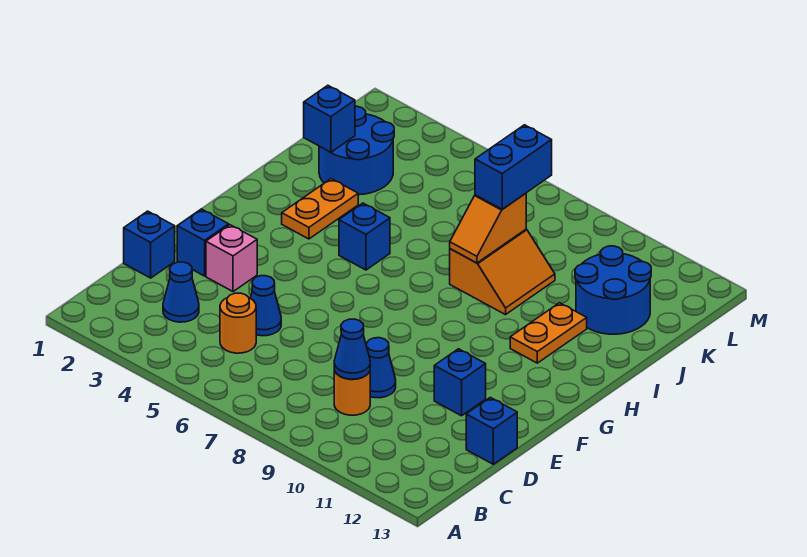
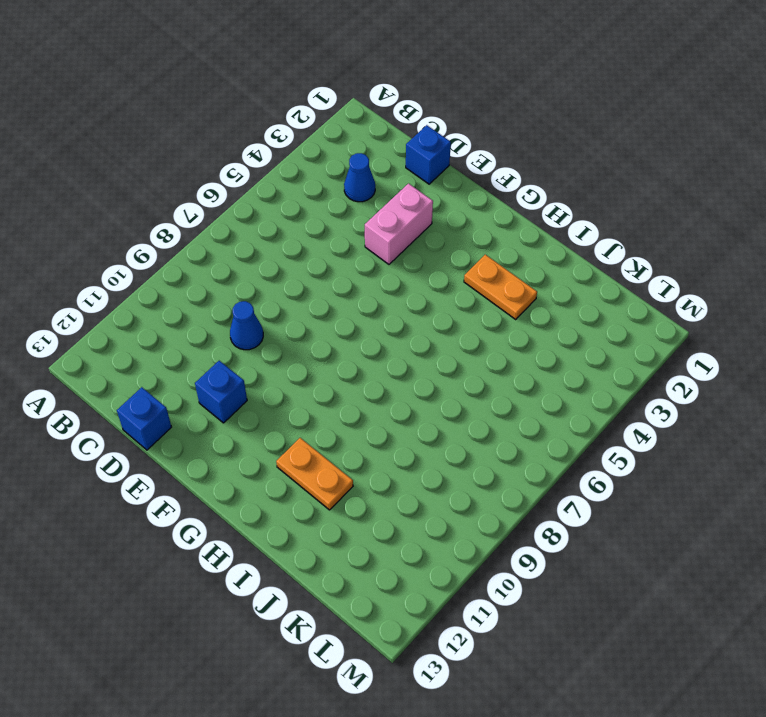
pink 1x2 brick [365,184,433,264] -> pink 1x1 brick [206,225,257,292]
none -> orange 1x1 round brick [220,293,256,353]
none -> orange 1x1 round brick [334,370,370,415]
none -> blue 1x1 cone [251,276,281,336]

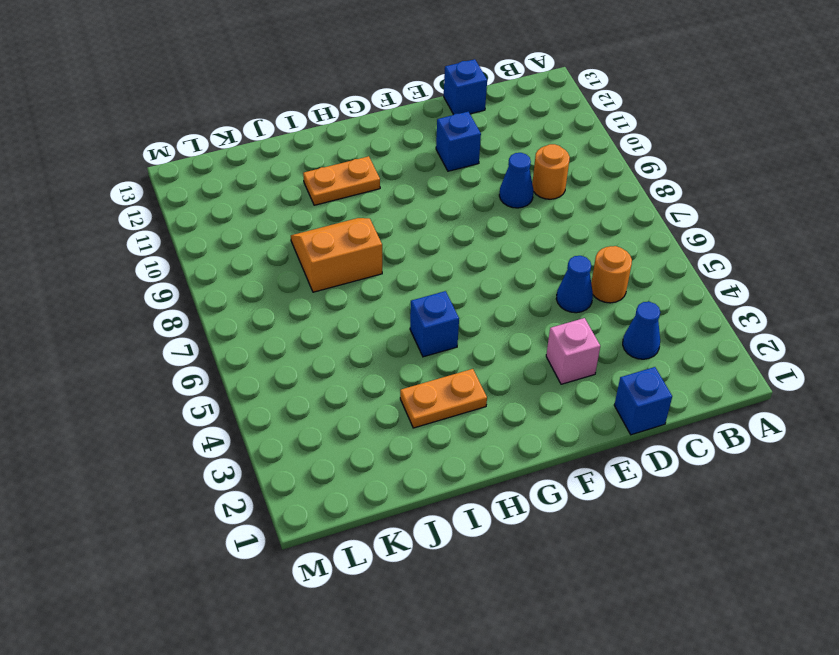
none -> blue 1x1 brick [177,209,229,276]
none -> blue 2x2 round brick [319,106,394,195]
none -> blue 2x2 round brick [575,246,651,334]

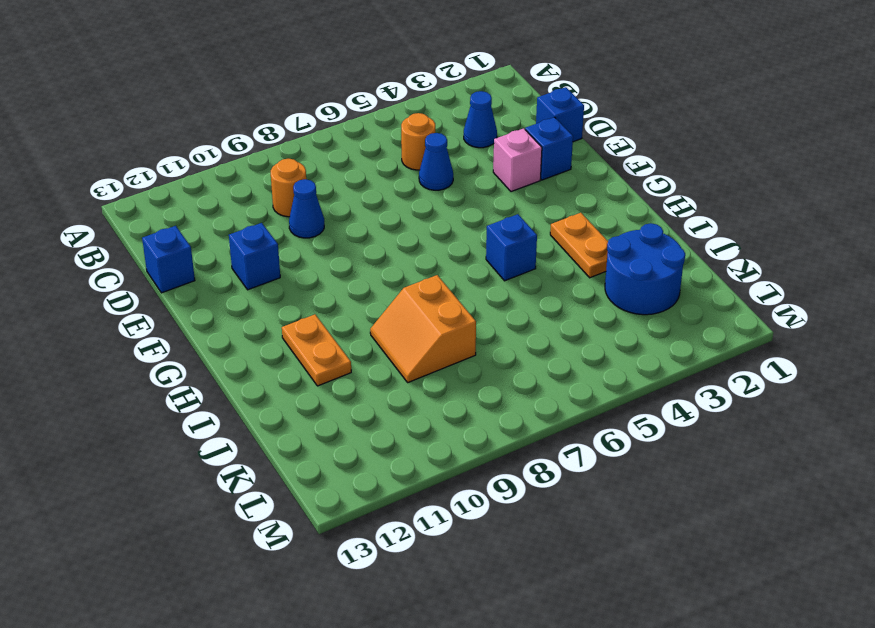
none -> blue 2x2 round brick [575,246,651,334]
none -> blue 1x1 cone [334,319,370,379]
none -> orange 1x2 slope [450,193,526,263]

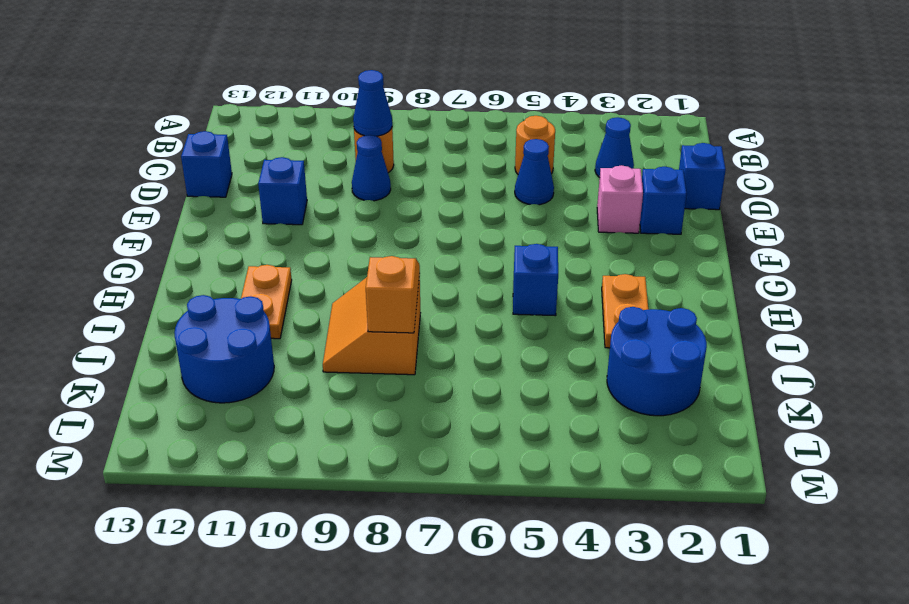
none -> blue 1x1 brick [304,85,355,152]
none -> blue 1x2 brick [475,125,552,209]

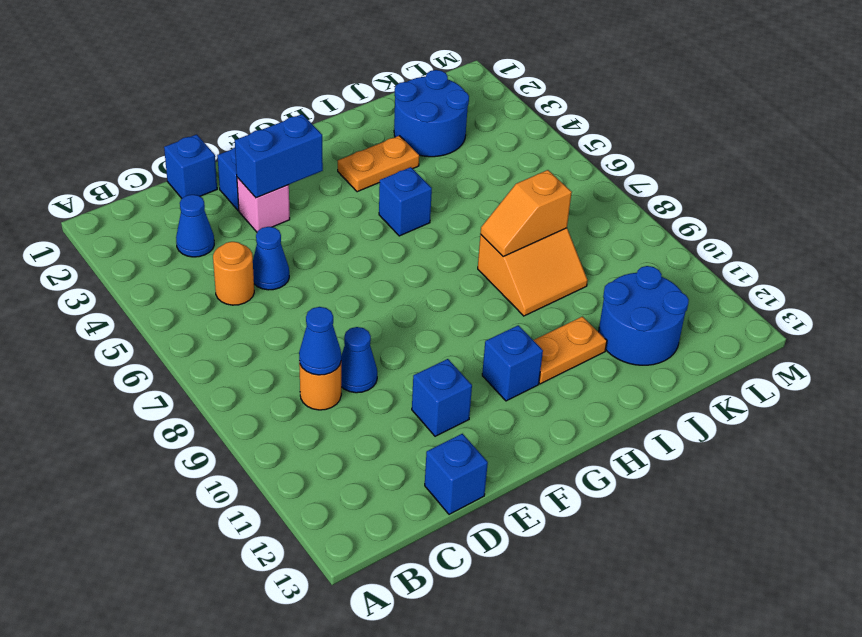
blue 1x2 brick [235,114,323,198] -> blue 1x2 brick moved to [475,125,552,209]
blue 1x1 brick [482,325,543,401] -> blue 1x1 brick moved to [304,85,355,152]

